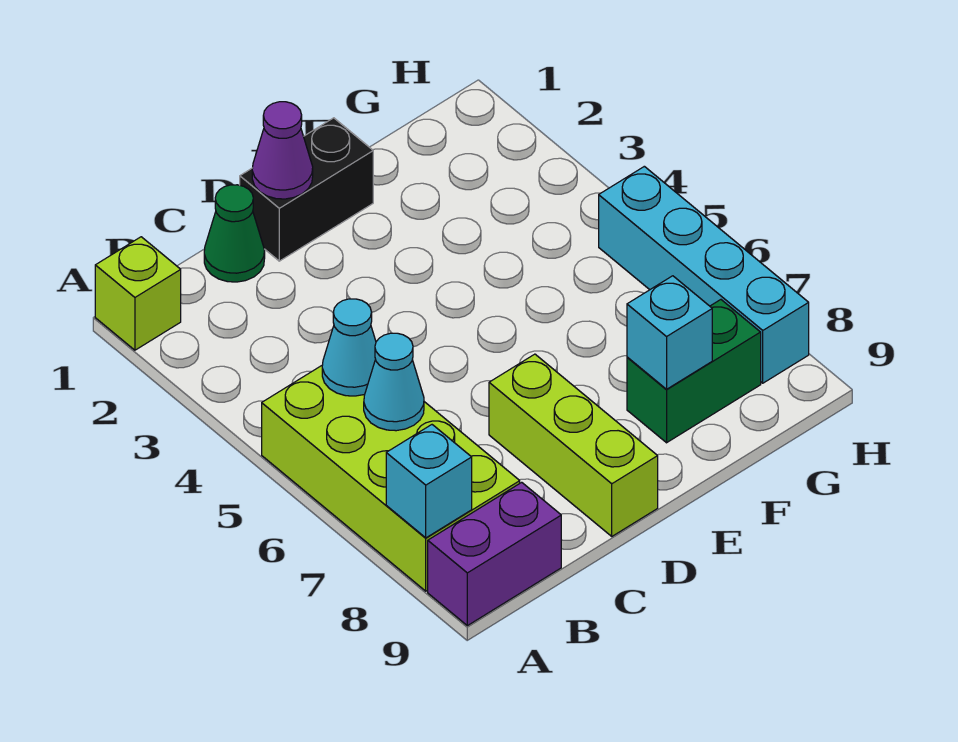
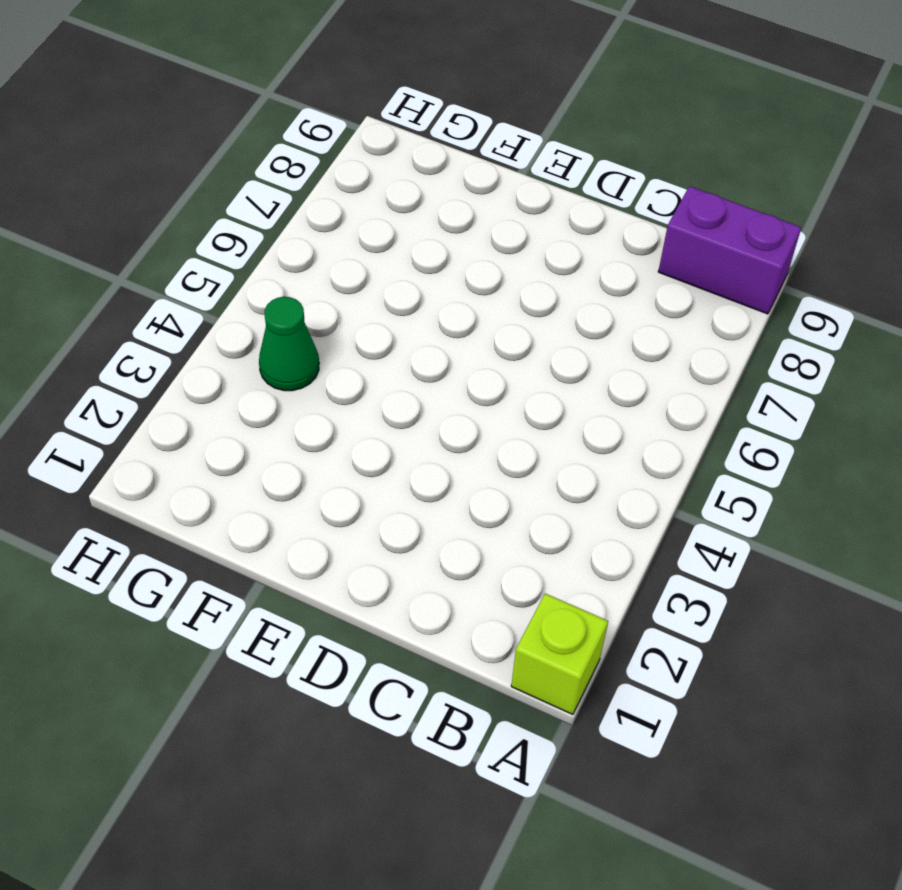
green 1x1 cone [259,297,319,391] -> green 1x1 cone moved to [204,185,265,282]
none -> lime 2x4 brick [262,366,520,591]
none -> black 1x2 brick [240,118,373,261]
none -> lime 1x3 brick [489,354,658,536]

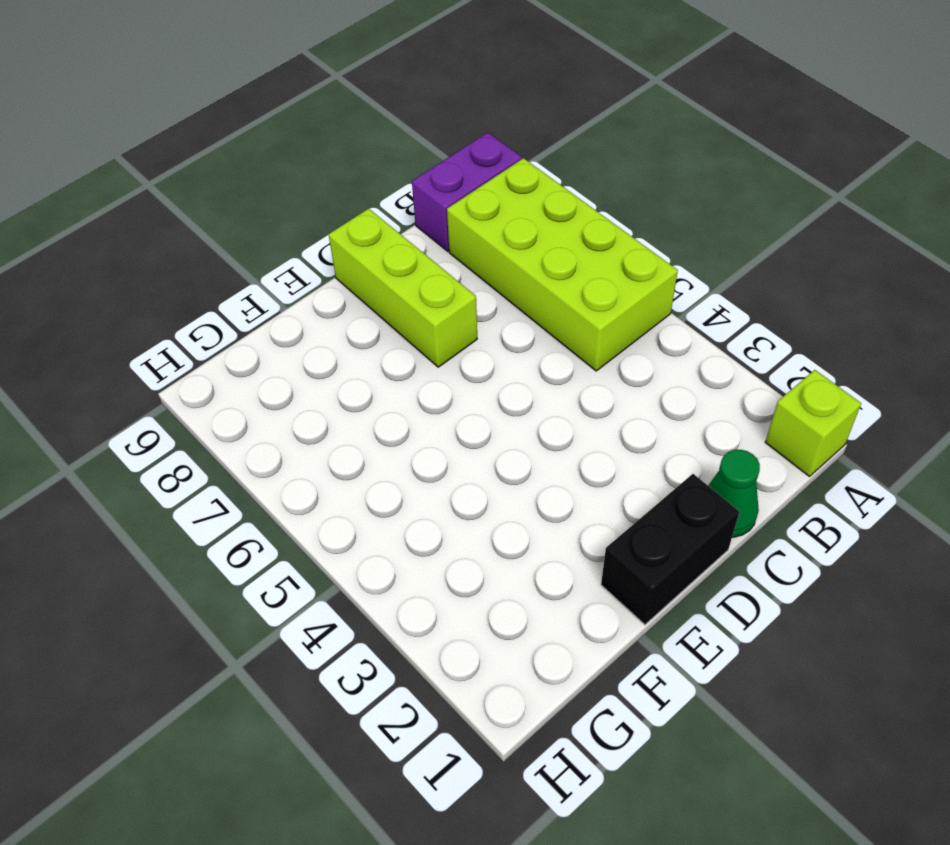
none -> green 1x2 brick [627,300,761,443]
none -> cyan 1x4 brick [599,166,809,383]
none -> cyan 1x1 brick [386,425,472,538]

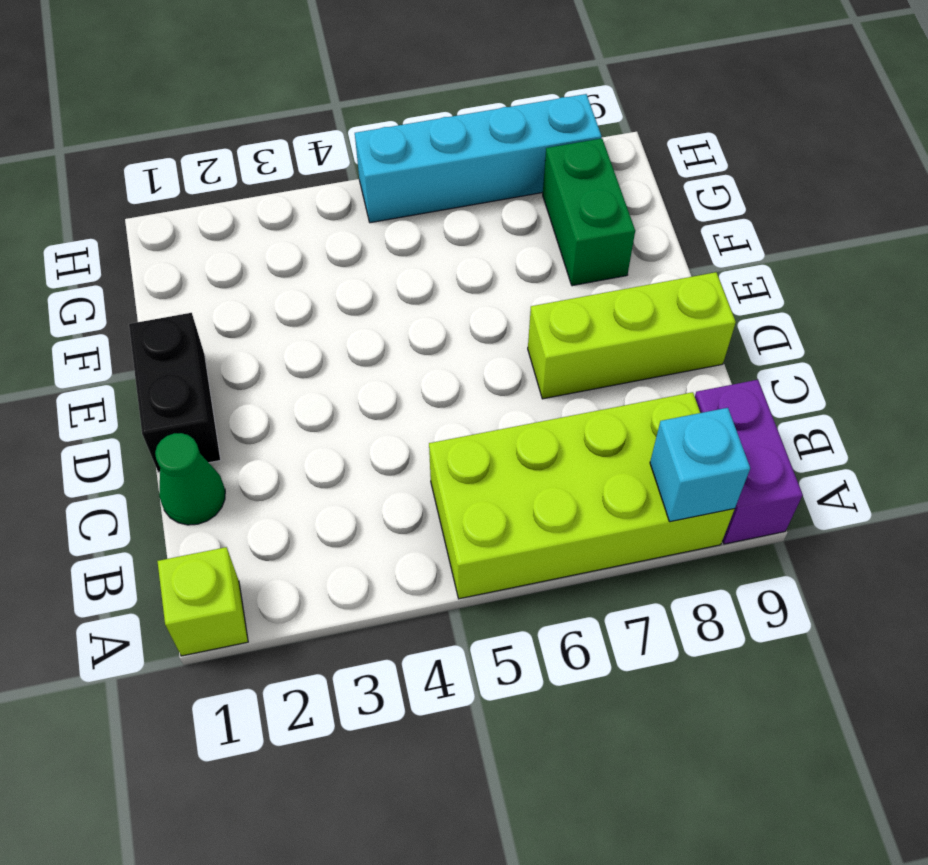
none -> cyan 1x1 cone [322,299,376,396]
none -> cyan 1x1 cone [364,333,424,431]
none -> purple 1x1 cone [252,102,313,199]

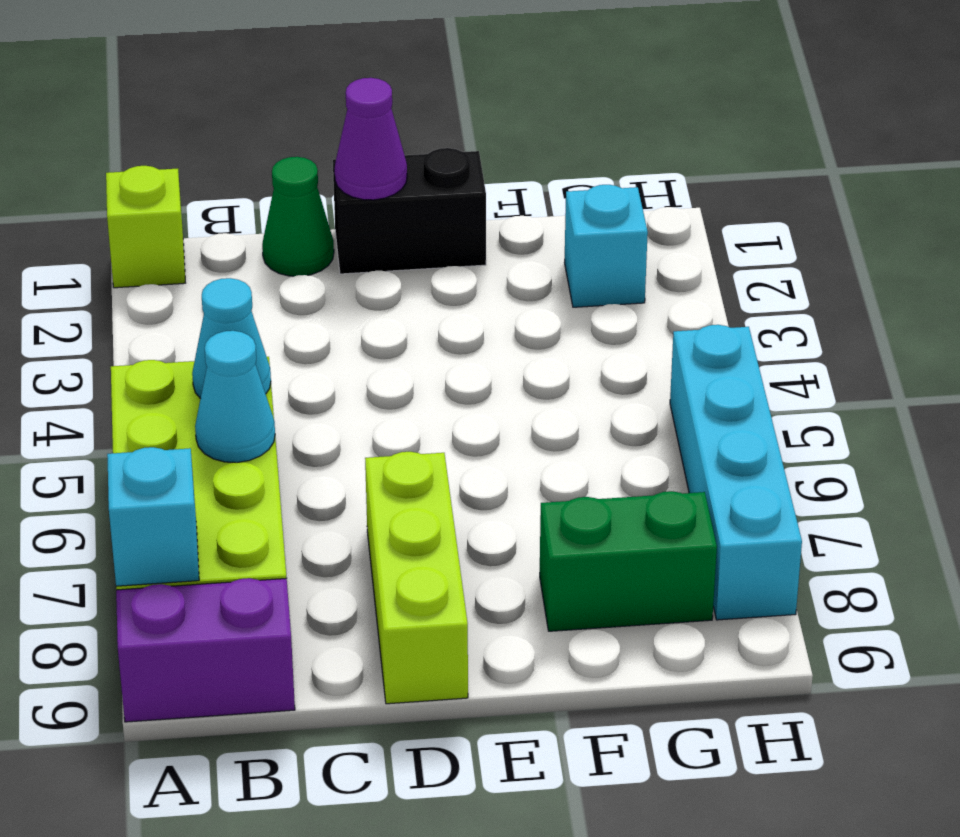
cyan 1x1 brick [565,185,648,307] -> cyan 1x1 brick moved to [627,276,712,389]

